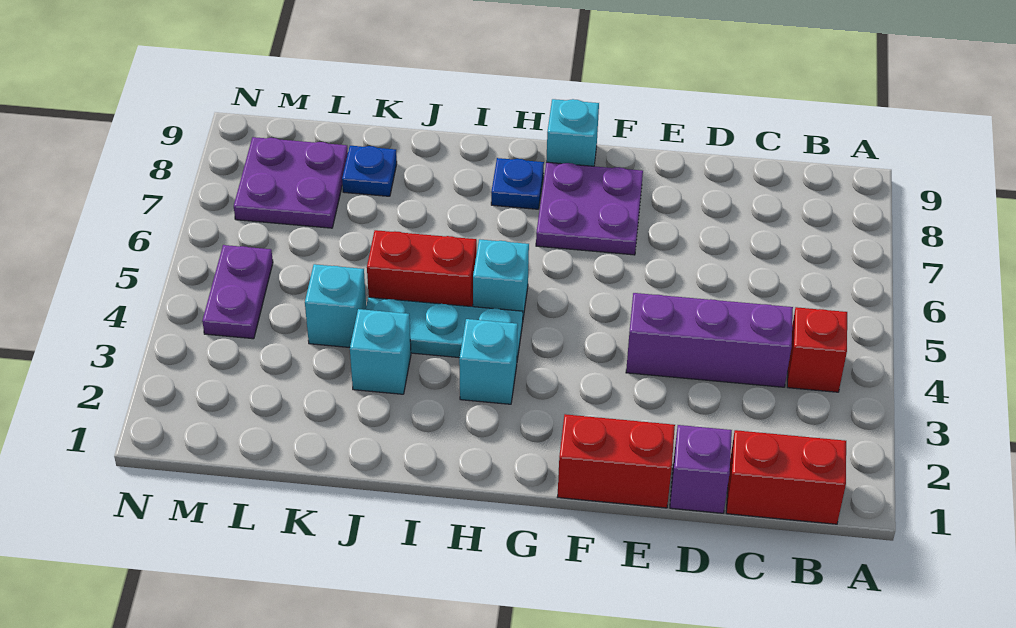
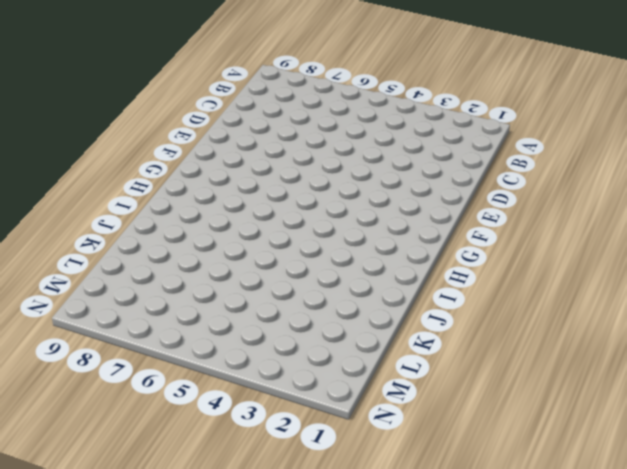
none -> red 1x2 brick [726,430,846,524]
none -> red 1x1 brick [787,307,847,392]
none -> purple 1x3 brick [626,293,793,387]

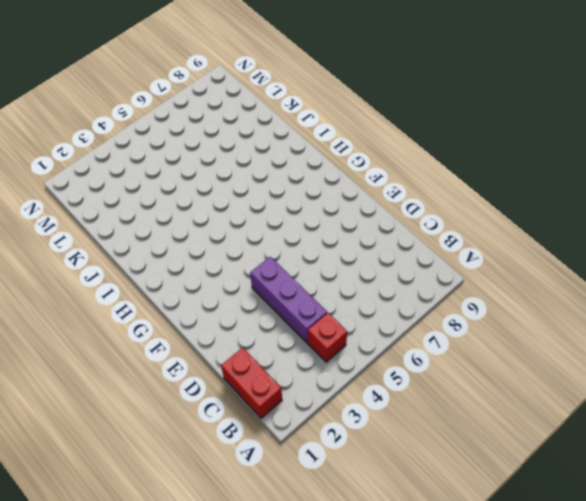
none -> purple 1x1 brick [670,425,732,513]
none -> red 1x2 brick [558,414,675,508]
none -> purple 2x2 plate [536,162,643,255]

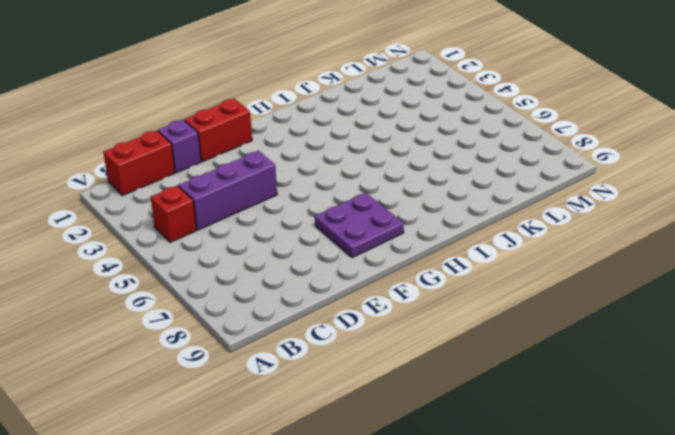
none -> cyan 1x1 brick [546,99,599,166]
none -> cyan 1x1 brick [459,319,518,404]
none -> cyan 1x3 plate [366,297,523,360]

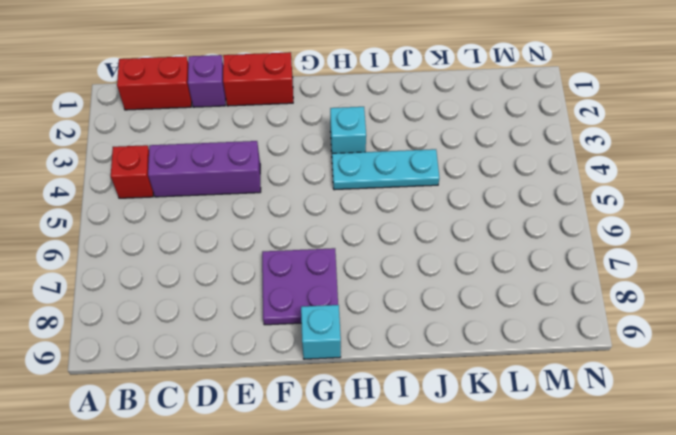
none -> cyan 1x1 brick [473,239,529,317]
none -> blue 1x1 plate [491,158,544,209]
none -> red 1x2 brick [367,230,477,307]

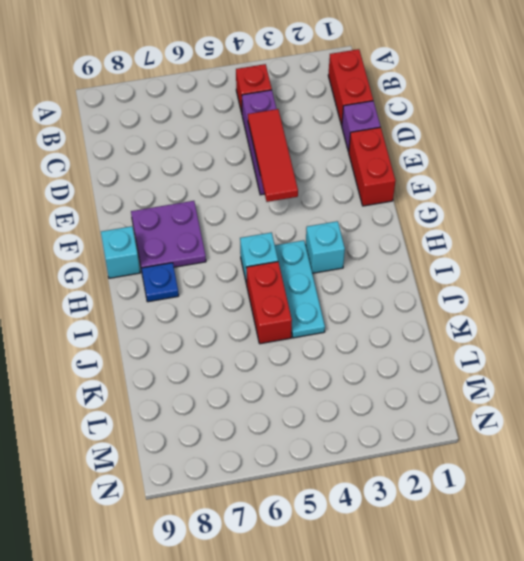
red 1x3 tile [248,109,298,202] -> none
none -> cyan 1x1 brick [350,309,411,394]
none -> cyan 1x1 brick [305,264,366,347]
none -> blue 1x1 plate [342,146,397,196]

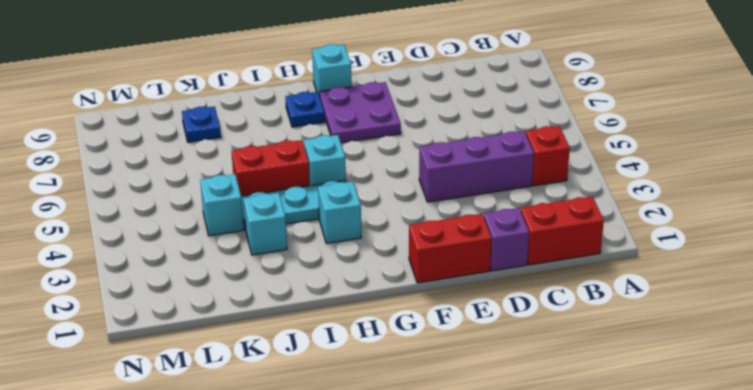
none -> purple 2x2 plate [234,137,348,228]
none -> purple 1x2 plate [202,245,273,339]

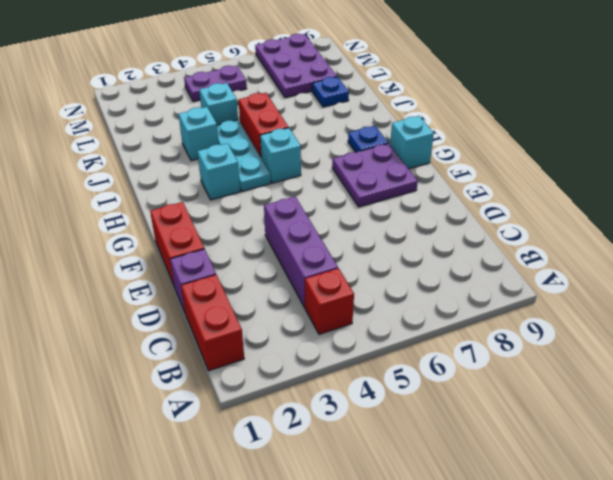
purple 2x3 plate [255,34,337,98] -> purple 2x2 plate [234,137,348,228]

